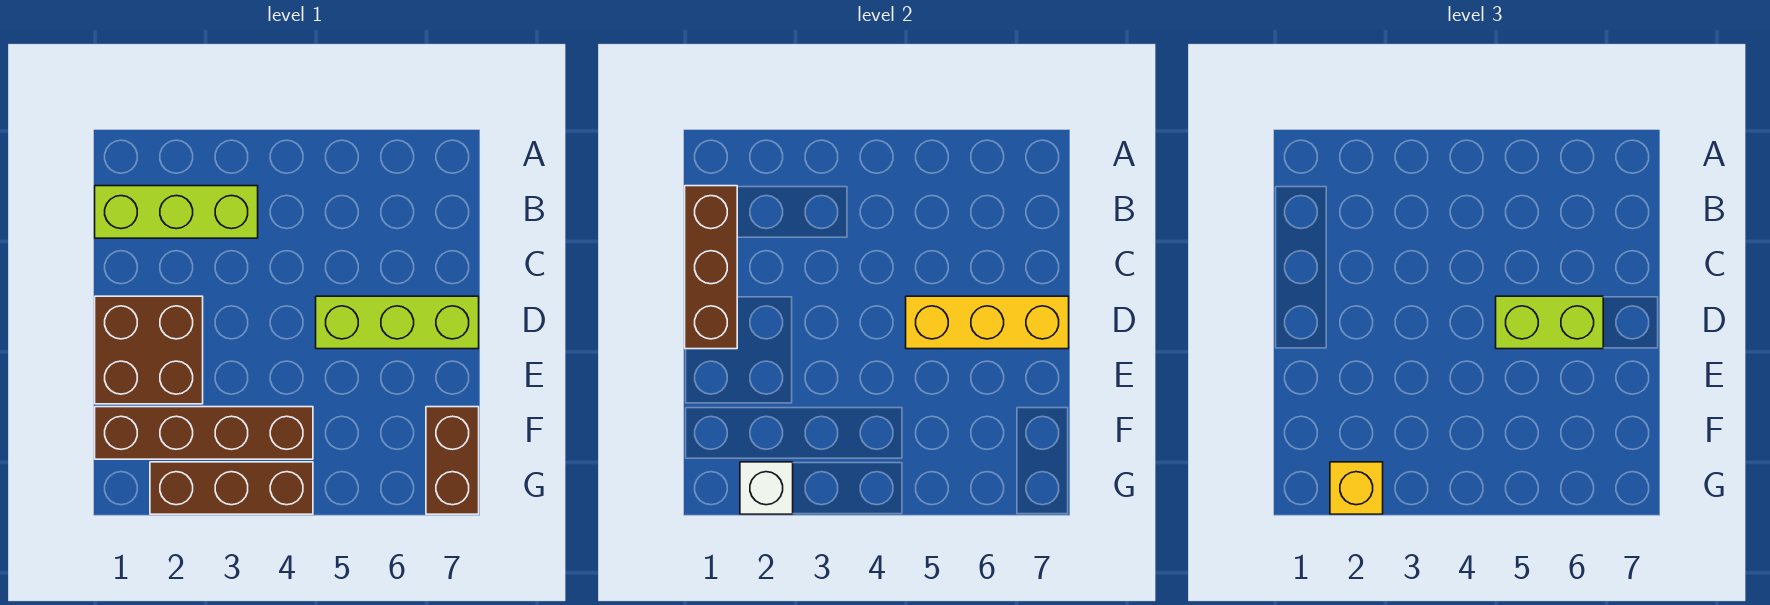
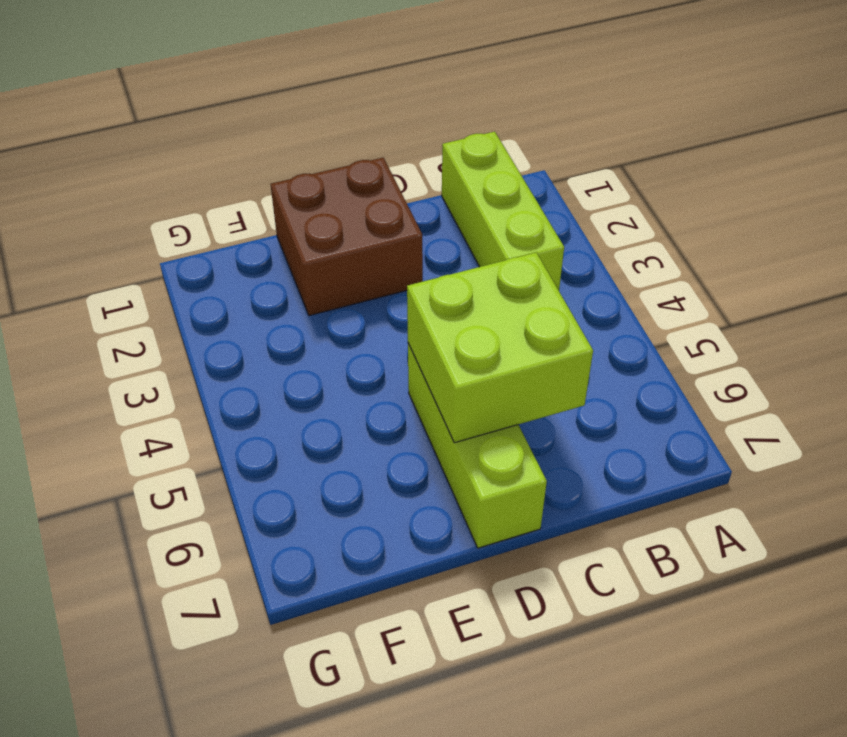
lime 2x2 brick [407,253,593,443] -> yellow 1x3 brick [906,296,1069,349]
none -> brown 1x4 brick [95,407,313,459]
none -> brown 1x2 brick [426,407,479,514]

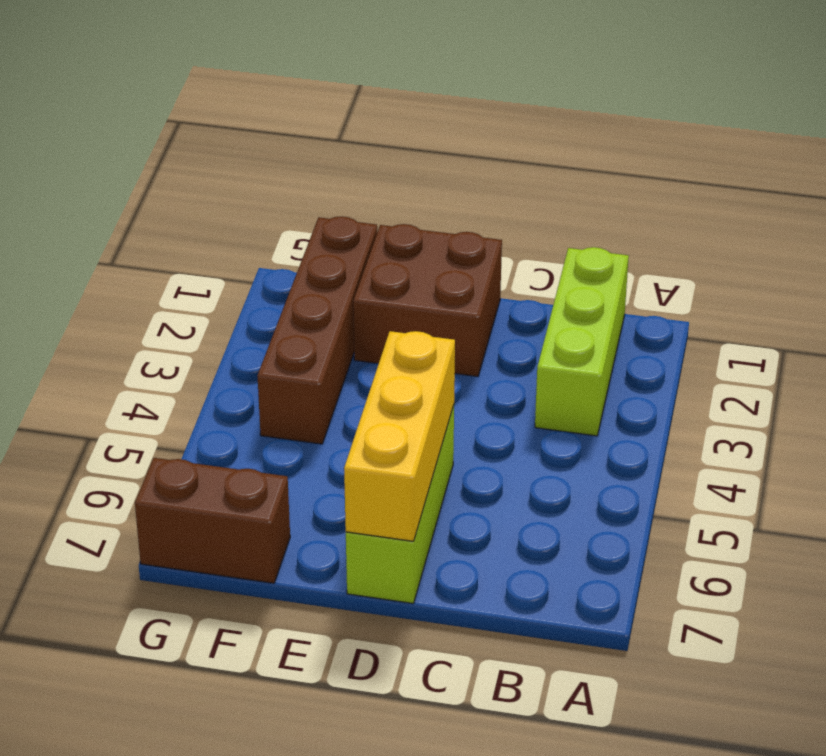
none -> brown 1x3 brick [150,462,313,514]
none -> brown 1x3 brick [685,186,737,349]

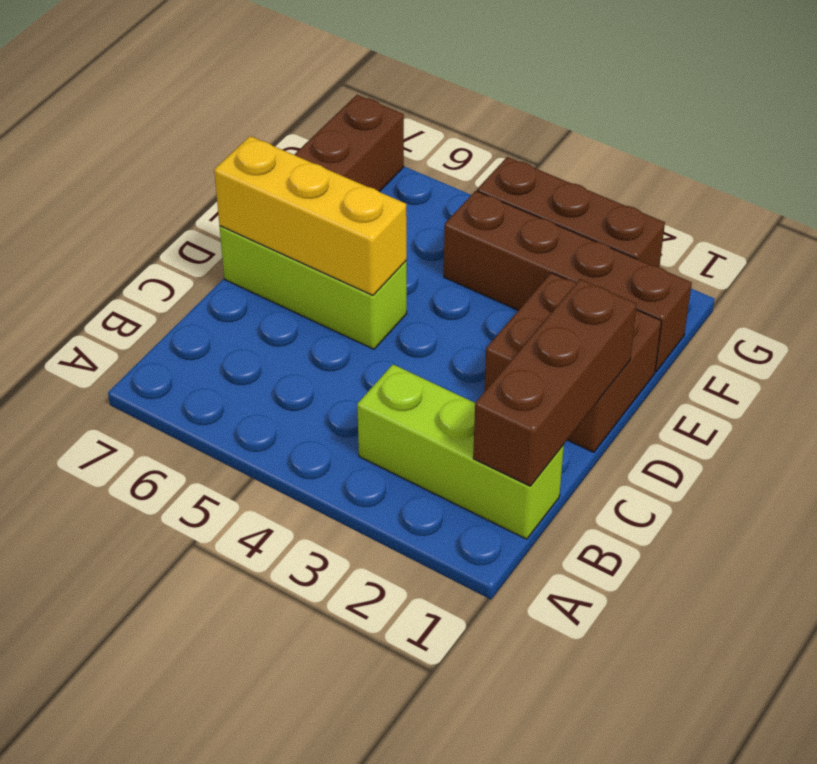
none -> white 1x1 brick [740,462,793,514]
none -> lime 1x2 brick [1496,296,1603,349]

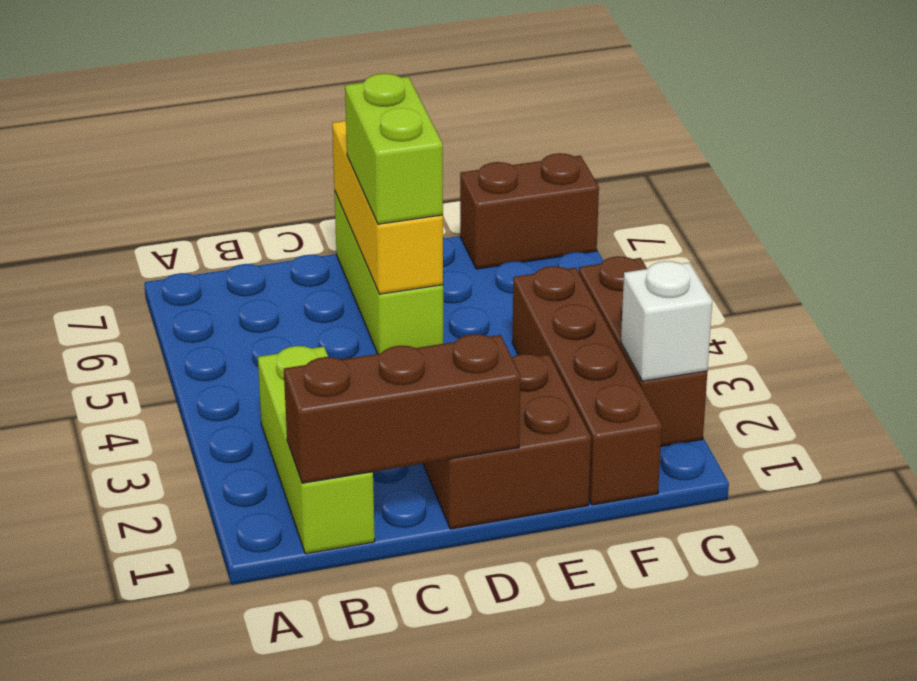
none -> yellow 1x1 brick [1330,462,1383,514]

